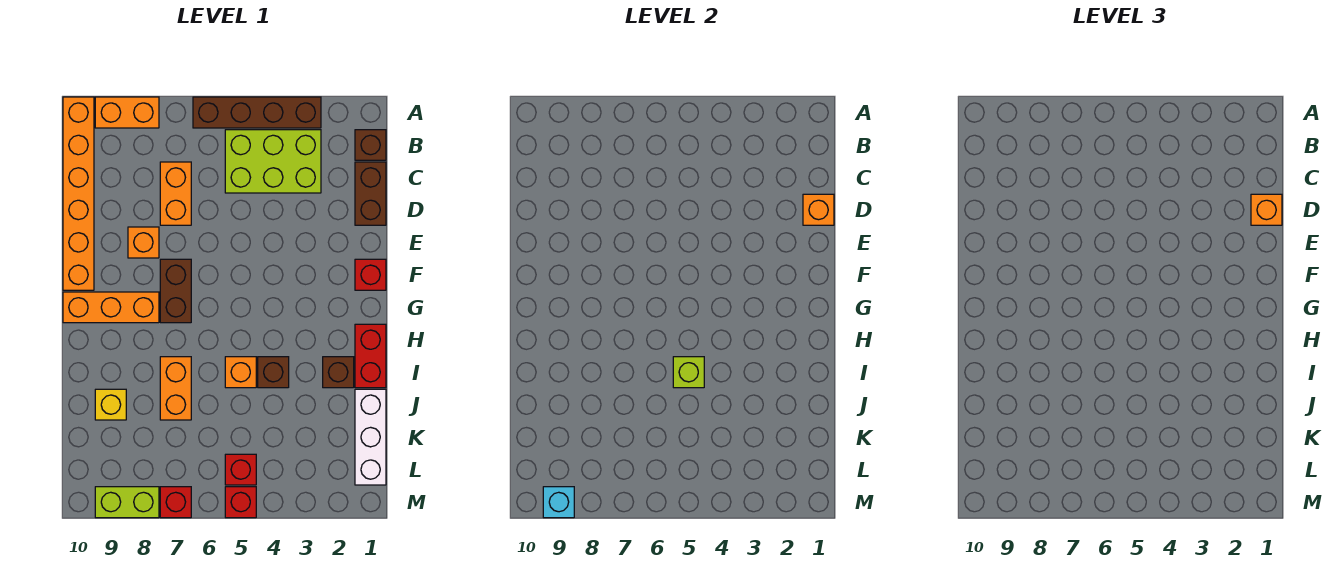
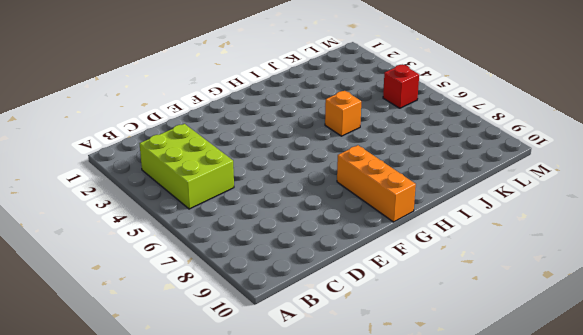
none -> brown 1x4 brick [193,97,321,128]
none -> orange 1x2 brick [95,97,159,128]
none -> orange 1x6 brick [63,97,94,290]

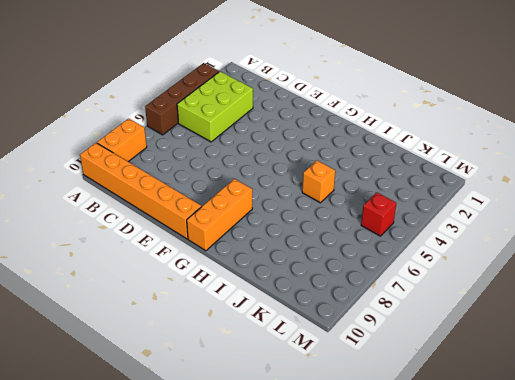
none -> brown 1x1 brick [355,130,386,160]
none -> brown 1x2 brick [355,162,386,225]
none -> orange 1x2 brick [160,162,191,225]

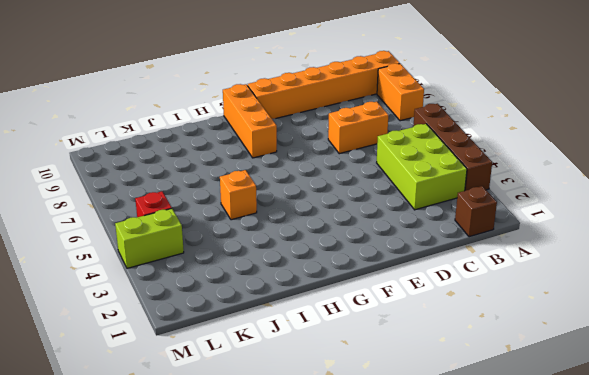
lime 1x2 brick [115,209,184,268] -> lime 1x2 brick turned to [95,487,159,518]
none -> brown 1x2 brick [355,162,386,225]
none -> orange 1x1 brick [128,227,159,258]
none -> red 1x1 brick [355,259,386,290]

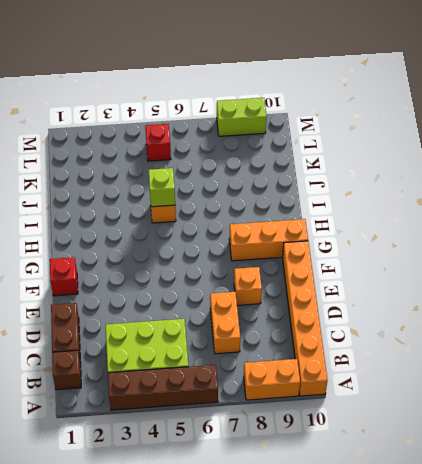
none -> brown 1x2 brick [160,259,191,323]
none -> red 1x2 brick [355,324,386,388]
none -> brown 1x1 brick [323,357,354,388]

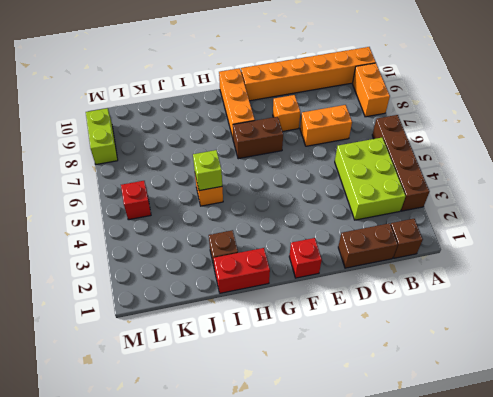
none -> brown 1x1 brick [258,357,289,388]
none -> orange 1x2 brick [160,357,191,420]
none -> white 1x3 brick [355,389,386,485]

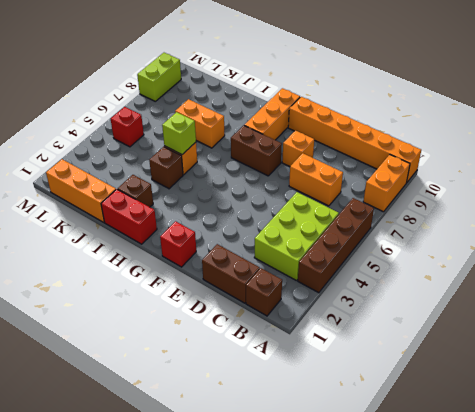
orange 1x3 brick [46,159,116,222] -> white 1x3 brick [355,389,386,485]
none -> yellow 1x1 brick [95,389,126,420]
none -> red 1x1 brick [225,487,256,518]
none -> red 1x1 brick [160,487,191,518]

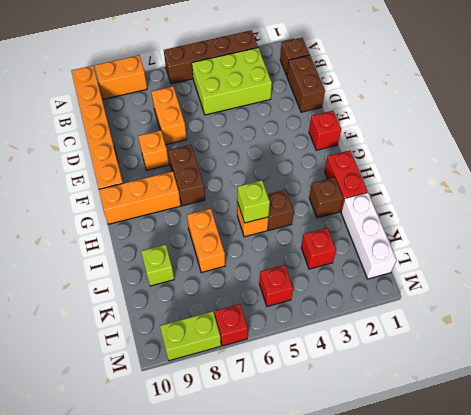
lime 1x1 brick [141,245,174,286] -> yellow 1x1 brick [95,389,126,420]
red 1x1 brick [301,228,336,269] -> red 1x1 brick moved to [225,487,256,518]
none -> orange 1x1 brick [803,194,834,225]
none -> cyan 1x1 brick [543,487,574,518]
none -> orange 1x1 brick [1251,194,1282,225]

